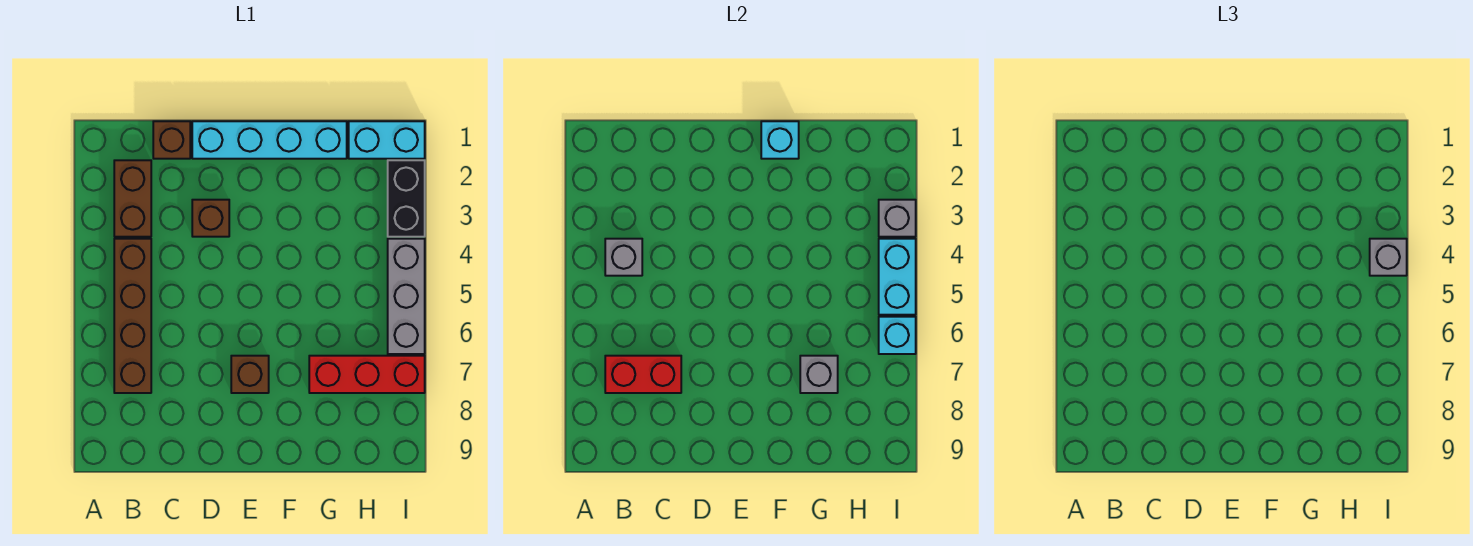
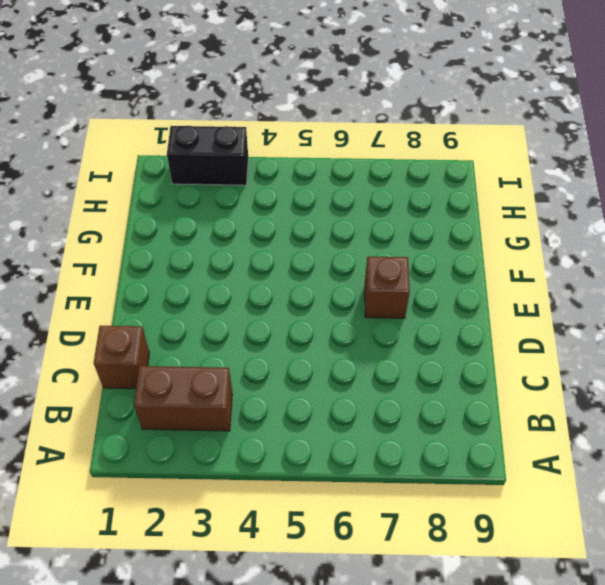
none -> brown 1x4 brick [114,239,151,393]
none -> cyan 1x4 brick [192,121,347,159]
none -> brown 1x1 brick [192,200,229,237]

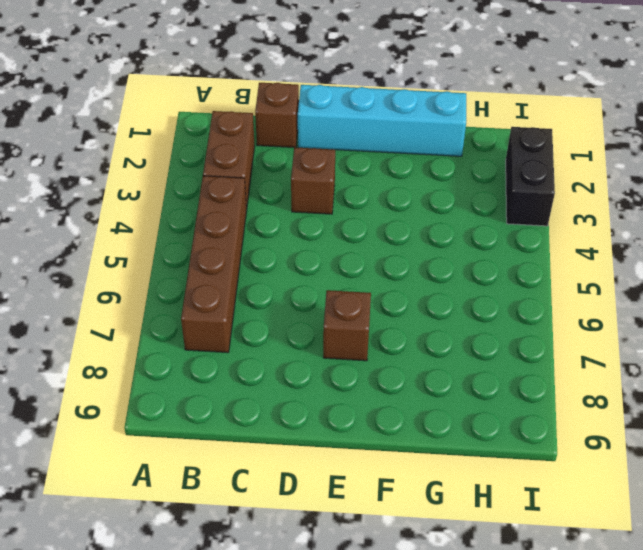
none -> red 1x3 brick [309,356,425,393]
none -> cyan 1x2 brick [349,121,425,159]
none -> grey 1x3 brick [388,239,425,354]

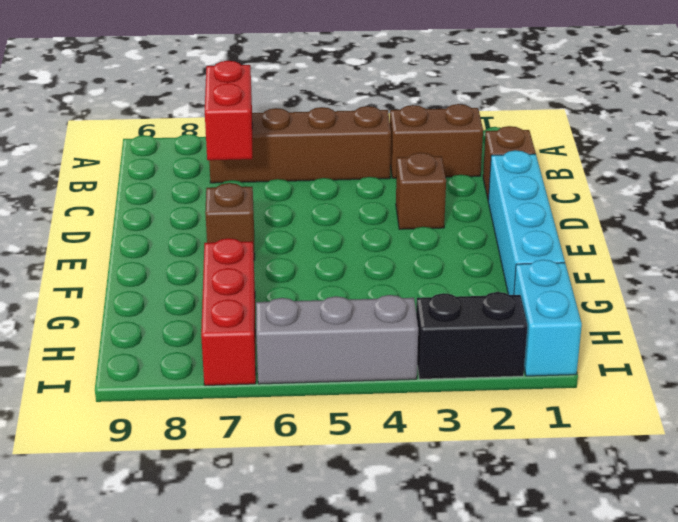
none -> grey 1x1 brick [605,239,642,276]
none -> cyan 1x1 brick [761,121,799,159]
none -> grey 1x1 brick [800,356,838,393]

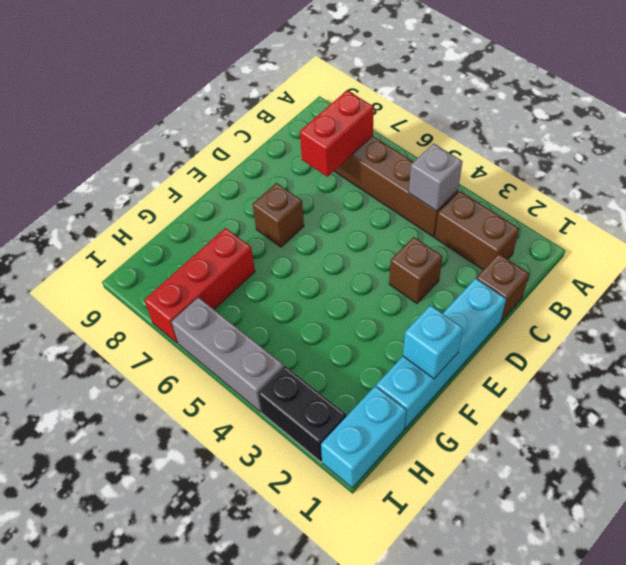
none -> grey 1x1 brick [800,356,838,393]
none -> grey 1x1 brick [879,200,916,237]
none -> cyan 1x2 brick [879,239,916,315]

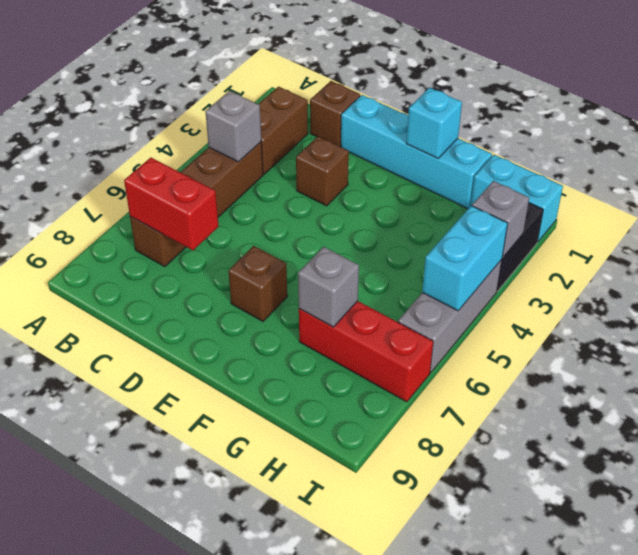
none -> cyan 1x1 brick [879,317,916,354]
none -> grey 1x1 brick [1370,239,1407,276]

